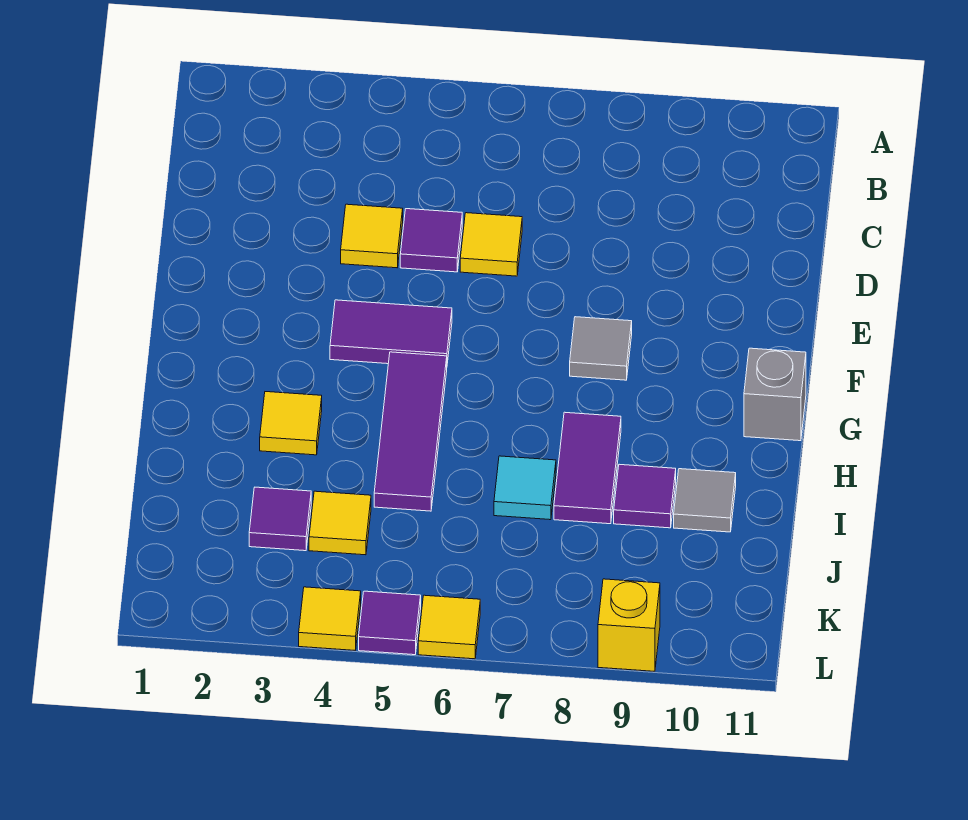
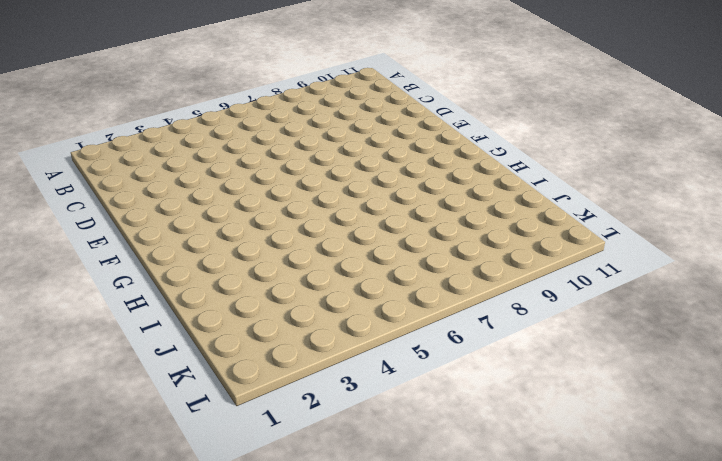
none -> yellow 1x1 tile [341,204,403,268]
none -> purple 1x1 tile [400,209,462,272]
none -> yellow 1x1 tile [460,213,522,276]

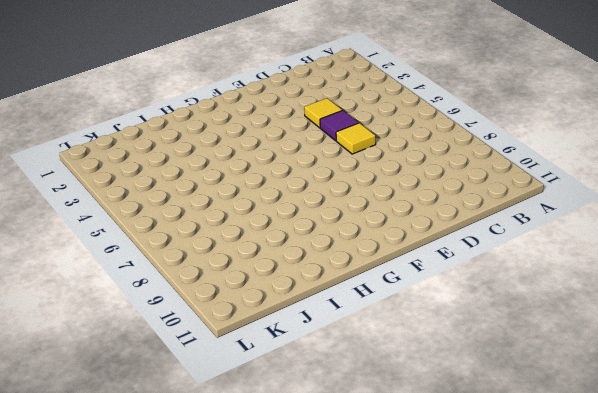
none -> purple 1x2 tile [330,300,452,364]
none -> grey 1x1 tile [570,317,632,380]
none -> purple 1x3 tile [374,352,447,511]

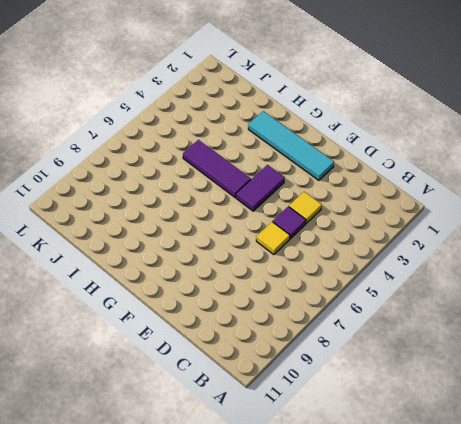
cyan 1x4 tile [248,111,334,180] -> none
none -> grey 1x1 tile [570,317,632,380]
none -> grey 1x1 brick [744,348,806,441]
none -> yellow 1x1 tile [260,392,322,455]

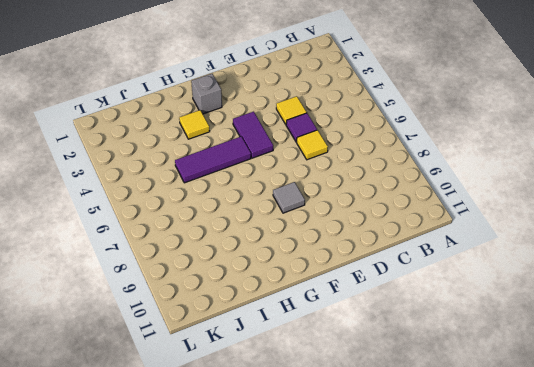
grey 1x1 brick [191,74,222,114] -> grey 1x1 brick moved to [744,348,806,441]
none -> purple 1x2 tile [554,412,621,524]
none -> cyan 1x1 tile [494,456,556,520]
none -> purple 1x1 tile [614,464,676,528]

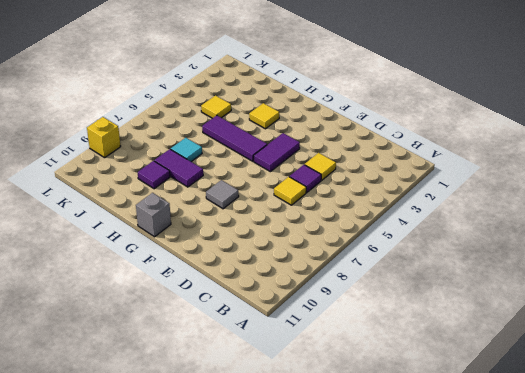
none -> grey 1x1 tile [674,469,736,532]
none -> purple 1x1 tile [249,487,311,551]
none -> yellow 1x1 tile [299,587,361,650]

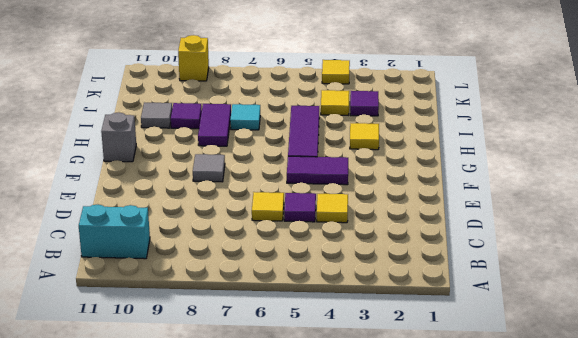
cyan 1x2 brick [79,204,150,259] -> none
none -> purple 1x1 tile [359,591,421,655]
none -> yellow 1x1 tile [418,595,480,659]

